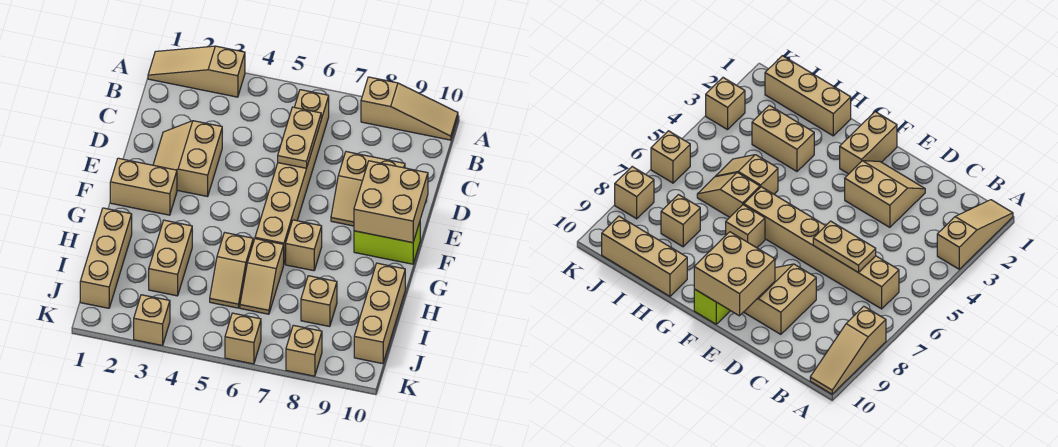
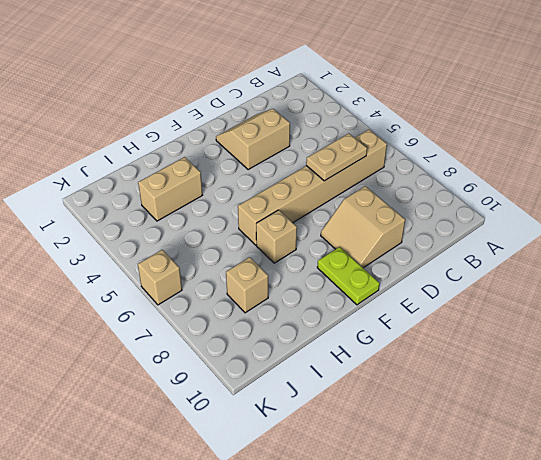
lime 1x2 plate [317,247,380,305] -> lime 1x2 brick [354,222,420,264]
none -> tan 1x3 slope [148,46,245,97]
none -> tan 1x3 slope [361,77,458,140]
none -> tan 1x2 brick [110,158,177,215]

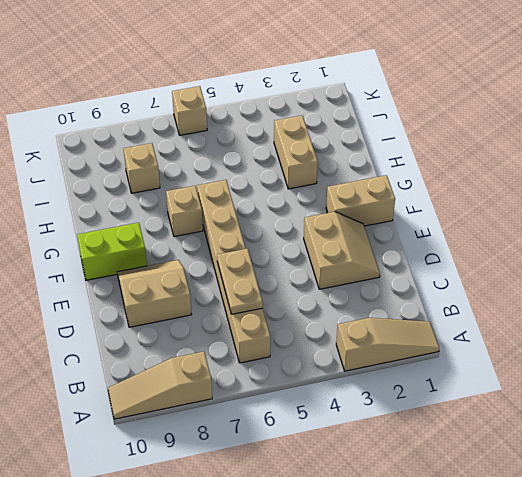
none -> tan 1x3 brick [80,208,132,308]
none -> tan 1x2 slope [210,233,253,308]
none -> tan 1x2 slope [240,239,284,314]

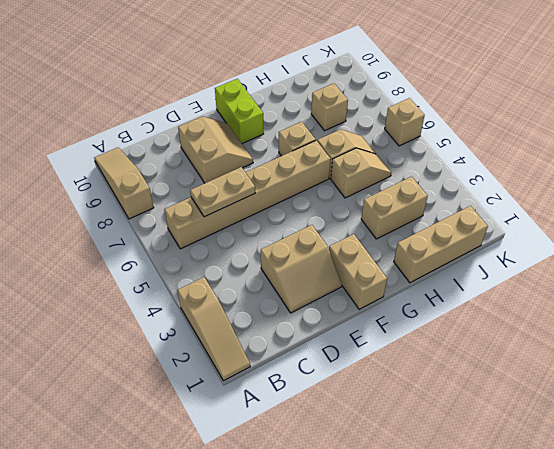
none -> tan 1x3 brick [354,263,405,364]
none -> tan 1x1 brick [134,295,170,346]
none -> tan 1x1 brick [286,325,322,376]

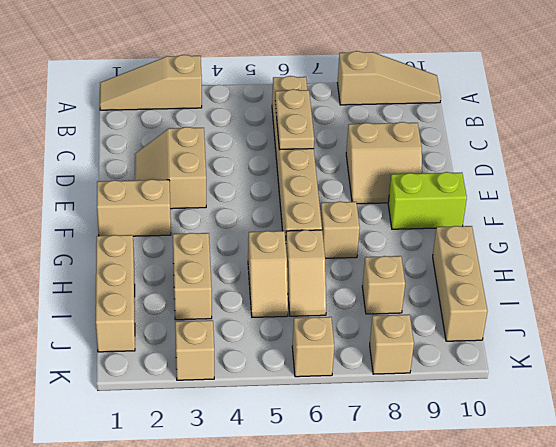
none -> tan 2x2 brick [354,161,428,243]

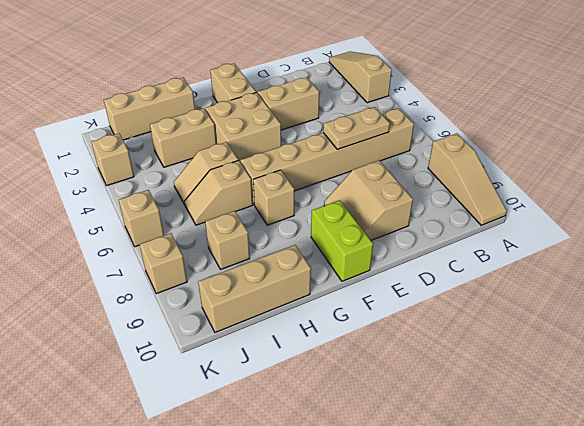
tan 2x2 brick [205,92,281,161] -> tan 2x2 brick moved to [354,161,428,243]

